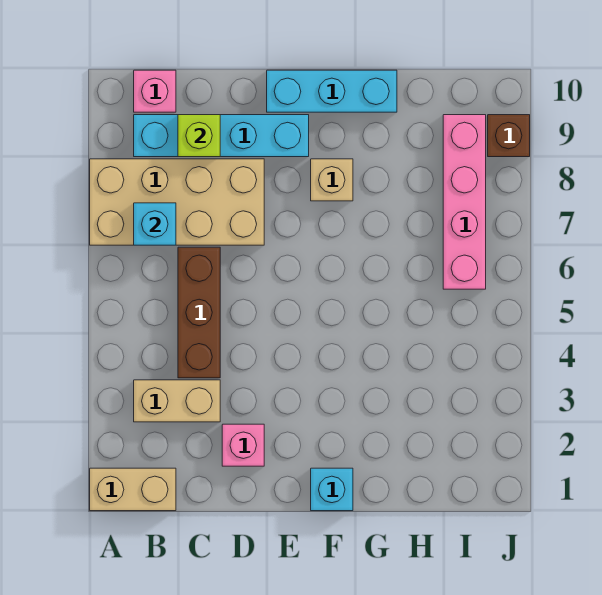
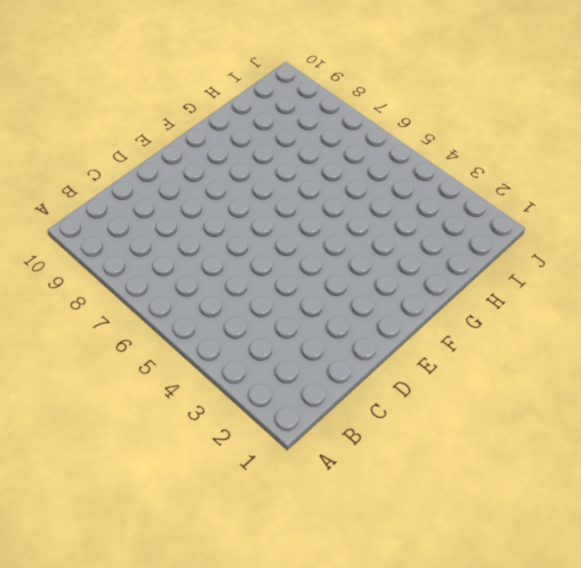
none -> tan 1x2 brick [90,468,176,511]
none -> tan 2x4 brick [90,159,264,245]
none -> tan 1x2 brick [134,380,220,422]

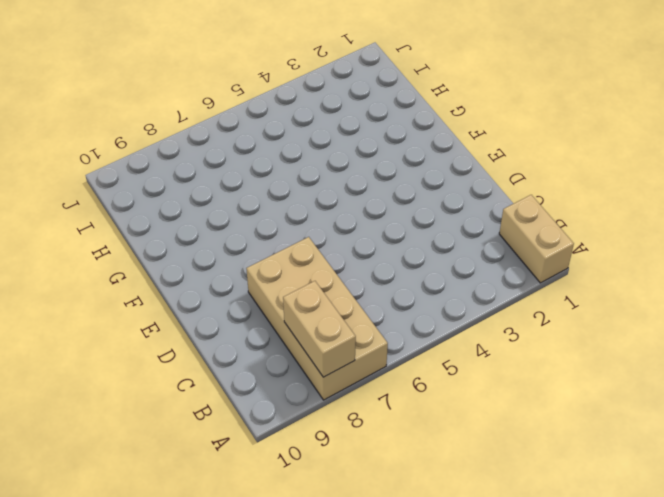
tan 1x2 brick [283,281,356,377] -> tan 1x2 brick moved to [134,380,220,422]
none -> cyan 1x4 brick [134,115,309,157]
none -> pink 1x1 brick [134,70,176,112]
none -> brown 1x3 brick [178,247,220,378]

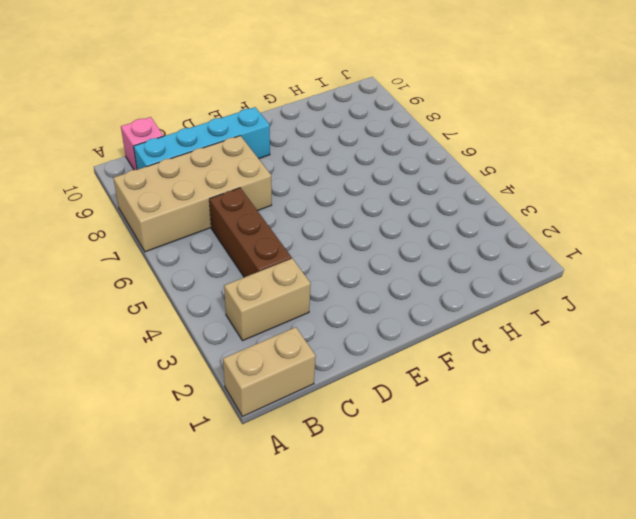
none -> pink 1x1 brick [222,424,264,466]
none -> cyan 1x3 brick [267,70,397,112]
none -> cyan 1x1 brick [311,468,353,511]

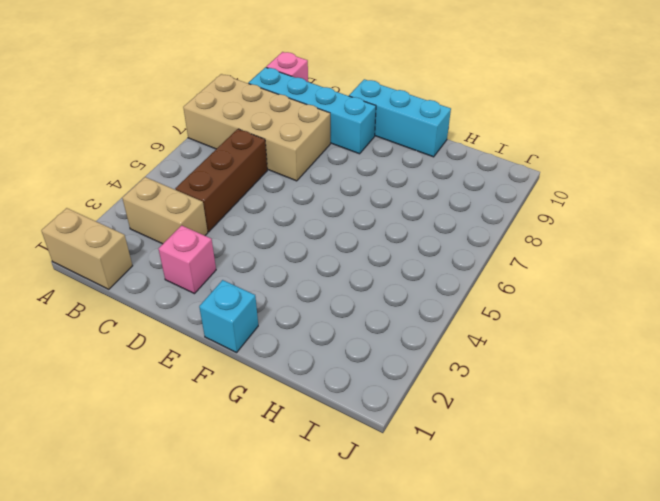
none -> tan 1x1 brick [311,159,353,201]
none -> pink 1x4 brick [443,115,486,289]
none -> brown 1x1 brick [488,115,530,157]

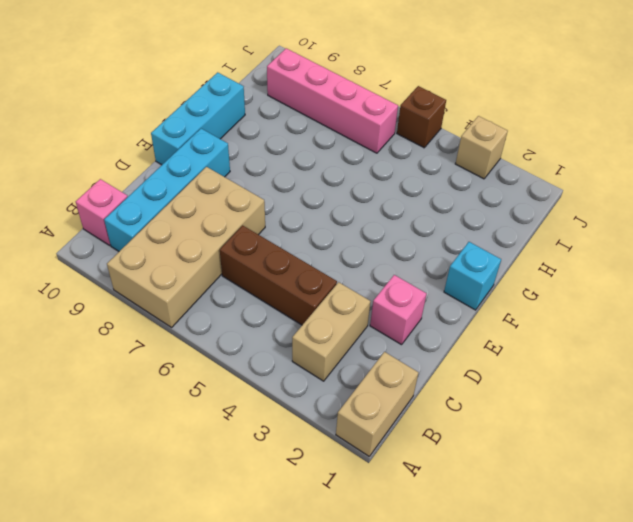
tan 1x1 brick [455,116,508,179] -> tan 1x1 brick moved to [311,159,353,201]
brown 1x1 brick [397,86,446,148] -> brown 1x1 brick moved to [488,115,530,157]
none -> cyan 1x1 brick [134,203,176,245]
none -> lime 1x1 brick [178,115,220,157]

